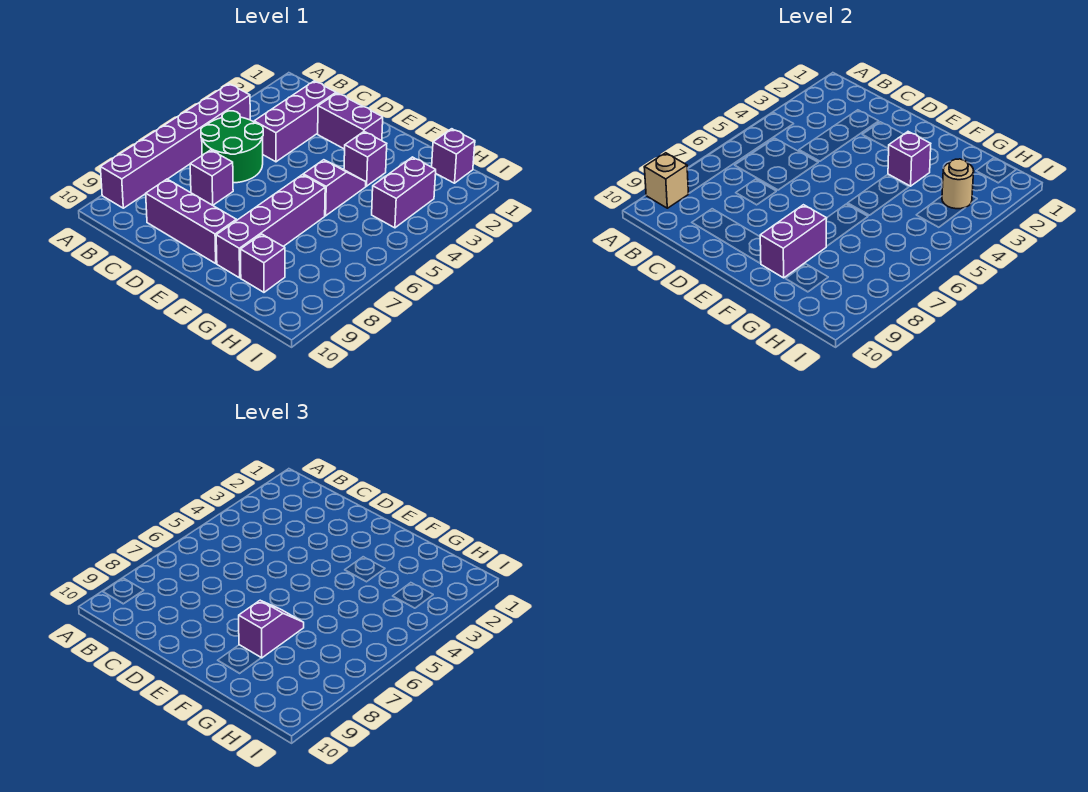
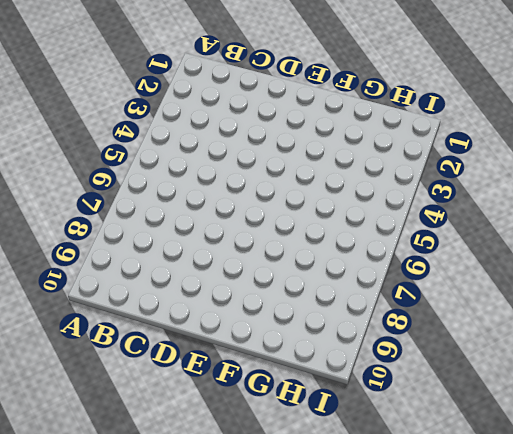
none -> purple 1x6 brick [100,84,250,208]
none -> green 2x2 round brick [201,111,263,183]
none -> purple 1x3 brick [254,81,336,162]

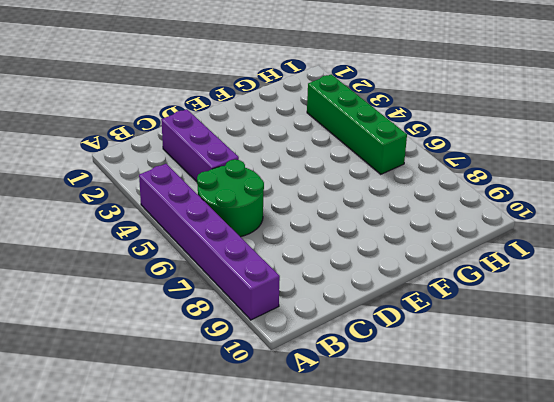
green 1x4 brick [307,74,407,174] -> purple 1x2 brick [372,157,436,228]
none -> purple 1x1 brick [190,150,233,205]
none -> purple 1x3 brick [146,179,236,263]
none -> purple 1x2 brick [318,93,383,149]

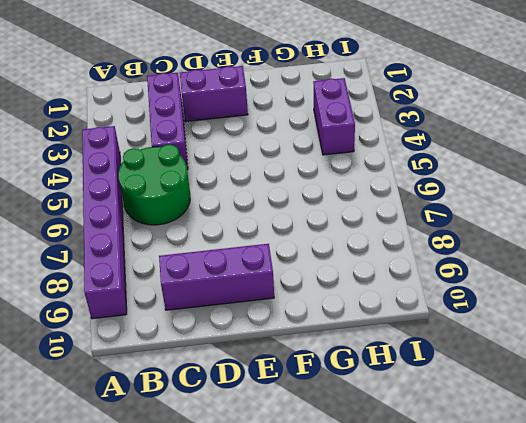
none -> purple 1x1 brick [190,150,233,205]
none -> purple 1x1 brick [344,132,387,186]
none -> purple 1x2 slope [303,160,366,216]

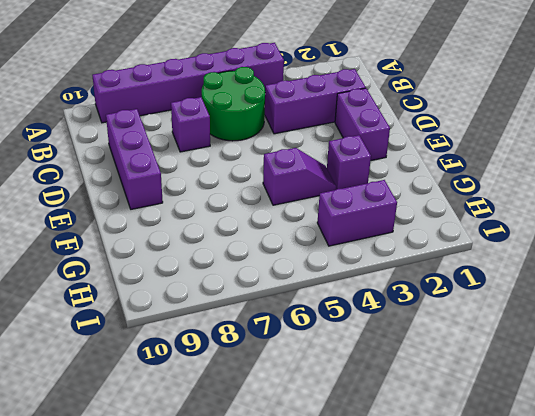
none -> purple 1x4 brick [216,175,325,278]
none -> purple 1x1 brick [241,234,285,292]
none -> purple 1x1 brick [432,129,475,183]

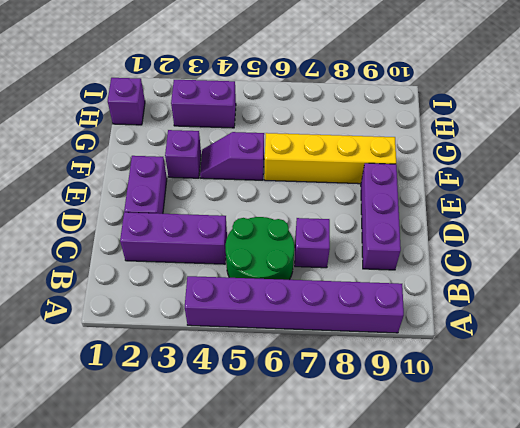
yellow 1x4 brick [264,133,396,184] -> purple 1x4 brick [216,175,325,278]
none -> purple 1x1 brick [241,234,285,292]
none -> tan 1x1 brick [644,153,689,208]
none -> purple 1x1 brick [888,132,931,186]

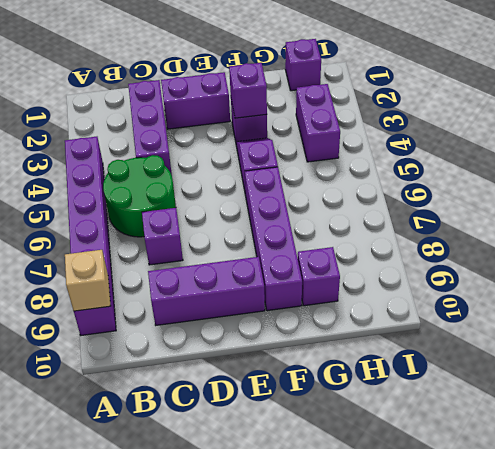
none -> purple 1x2 brick [760,205,827,278]
none -> tan 1x1 round brick [942,159,974,209]
none -> purple 1x2 slope [239,600,304,658]

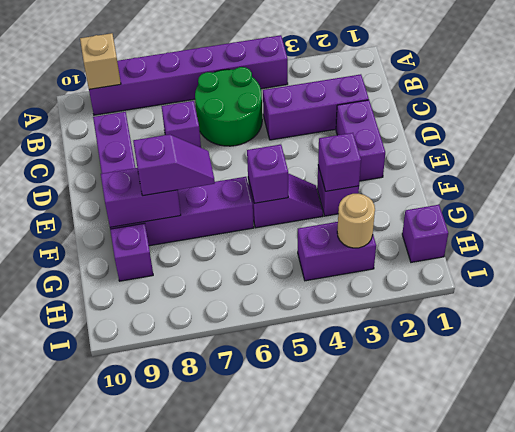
purple 1x1 brick [247,145,288,203] -> none

